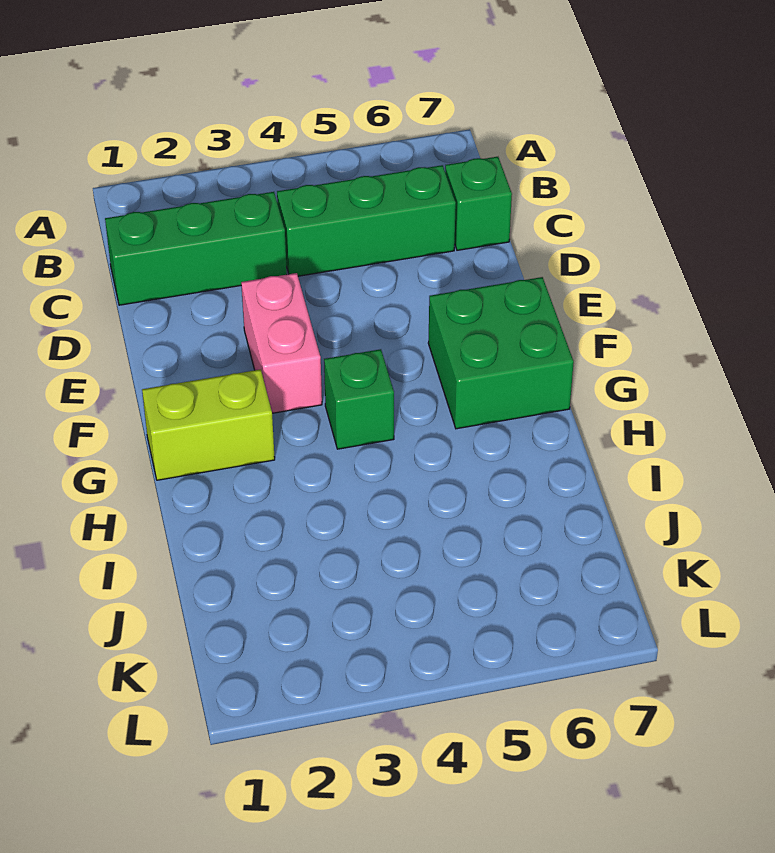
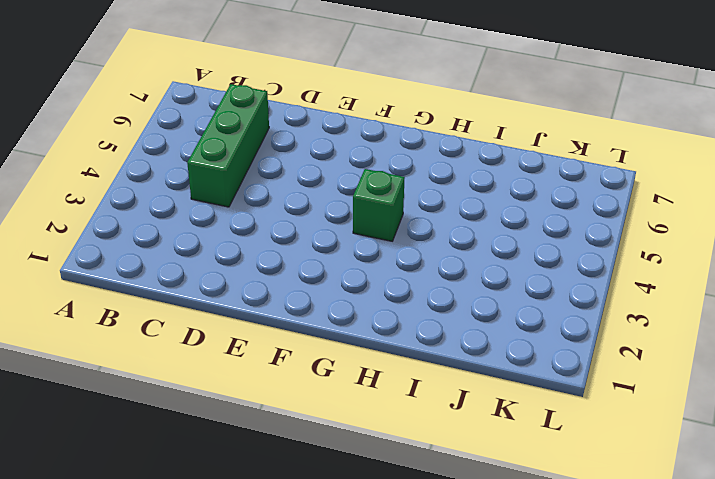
none -> green 1x3 brick [105,192,287,305]
none -> green 1x1 brick [445,157,512,250]

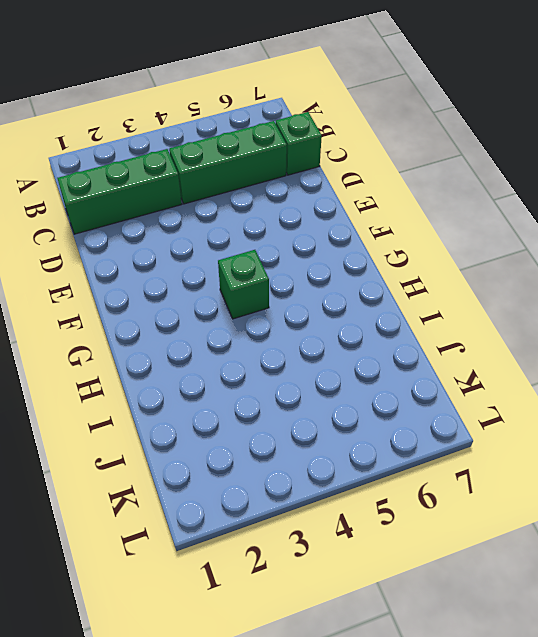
none -> pink 1x2 brick [241,273,322,413]
none -> green 2x2 brick [428,277,574,429]

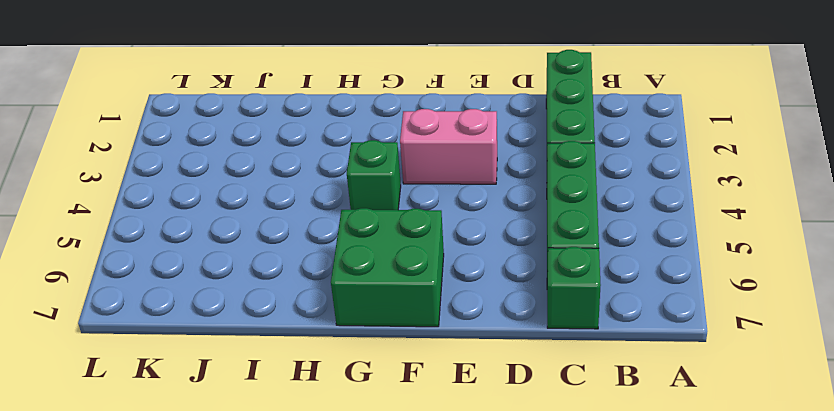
none -> lime 1x2 brick [142,369,275,480]

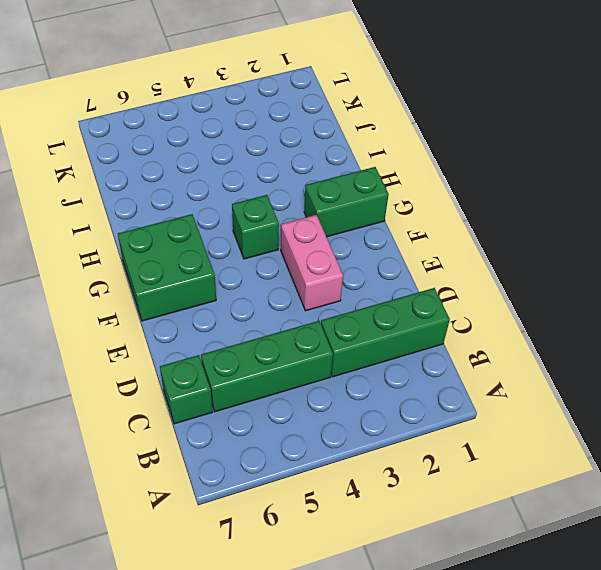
green 1x2 brick [304,167,389,237] -> lime 1x2 brick [142,369,275,480]

